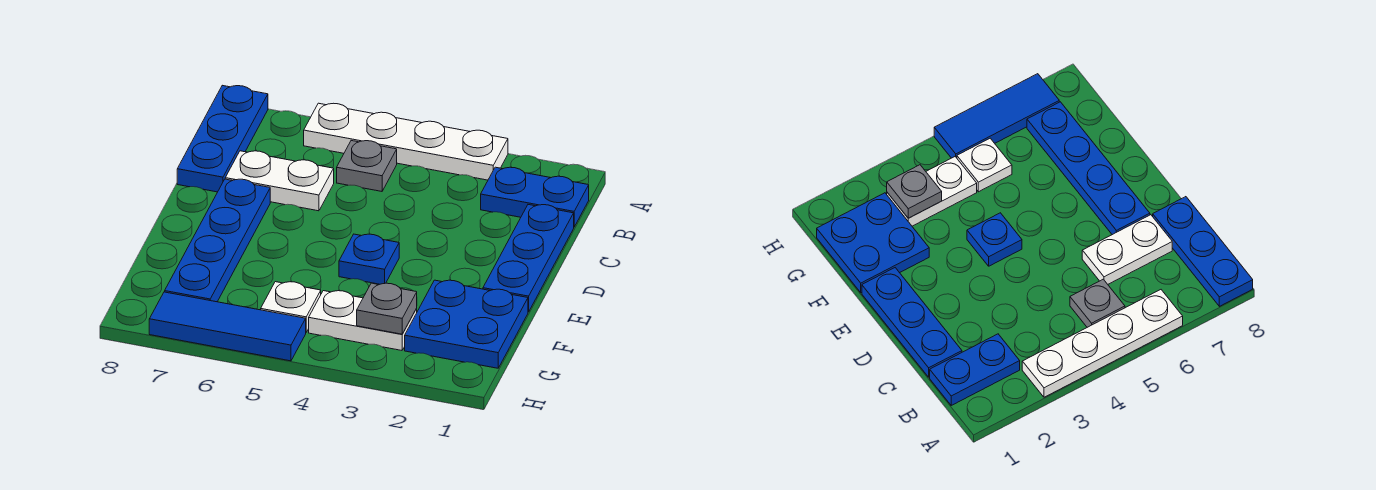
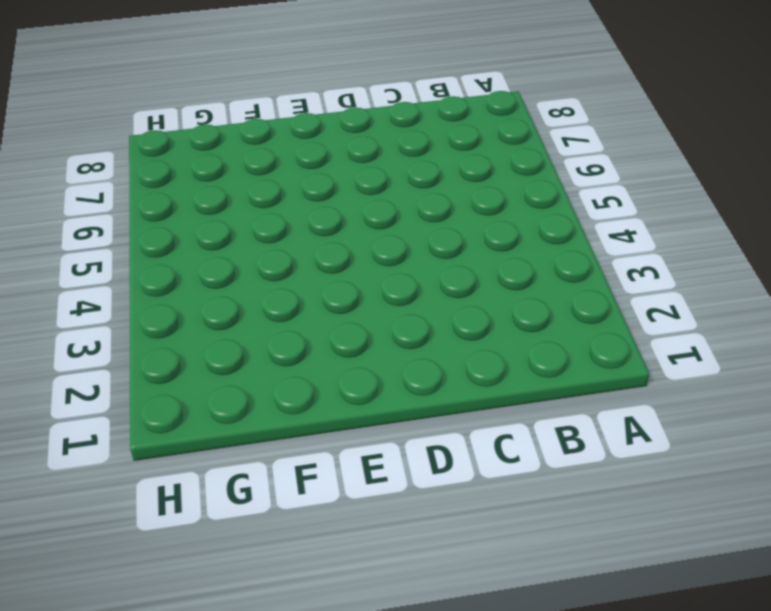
none -> white 1x4 plate [304,103,508,180]
none -> blue 1x3 plate [177,85,268,192]
none -> blue 1x2 plate [481,167,589,227]

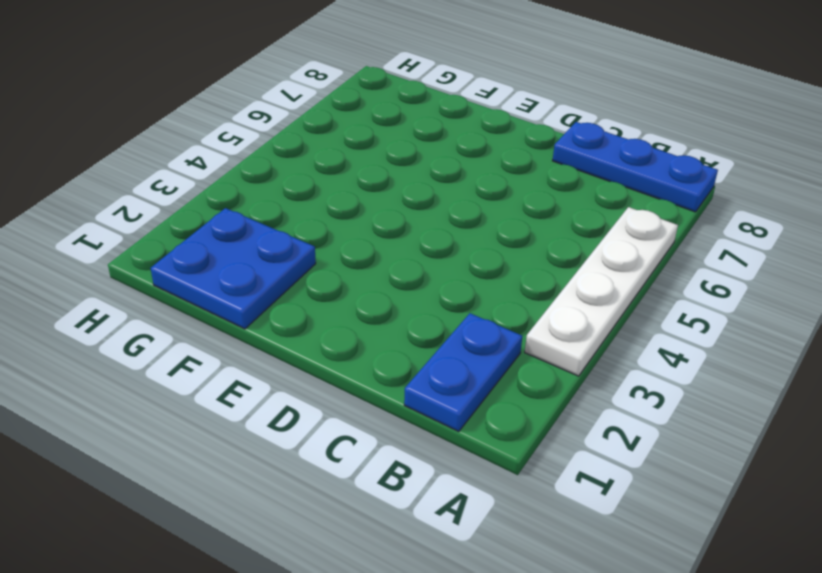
none -> grey 1x1 plate [337,141,397,191]
none -> blue 1x3 plate [483,205,574,312]
none -> white 1x2 plate [225,151,334,211]

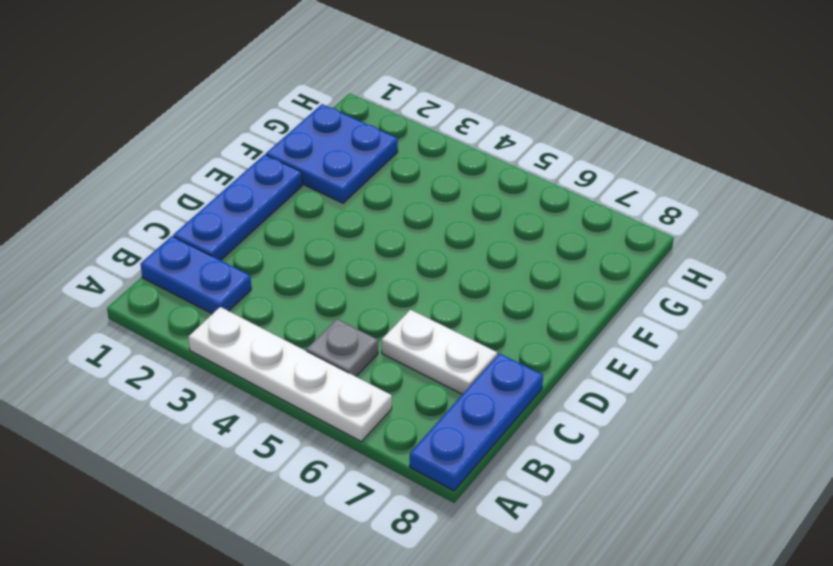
none -> blue 1x4 plate [165,179,270,302]
none -> blue 1x1 plate [339,234,399,284]
none -> white 1x2 plate [309,291,417,350]

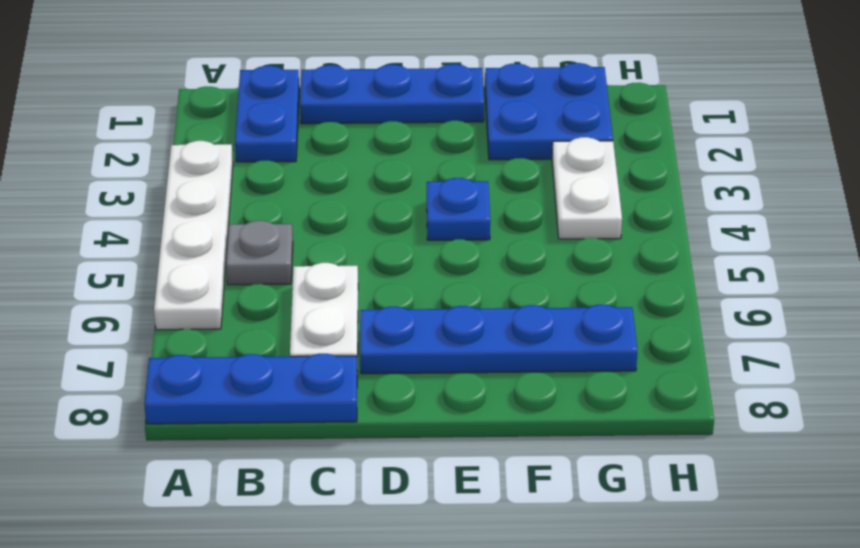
none -> white 1x1 plate [261,282,321,332]
none -> blue 1x3 tile [149,292,306,361]
none -> grey 1x1 plate [357,283,417,334]

